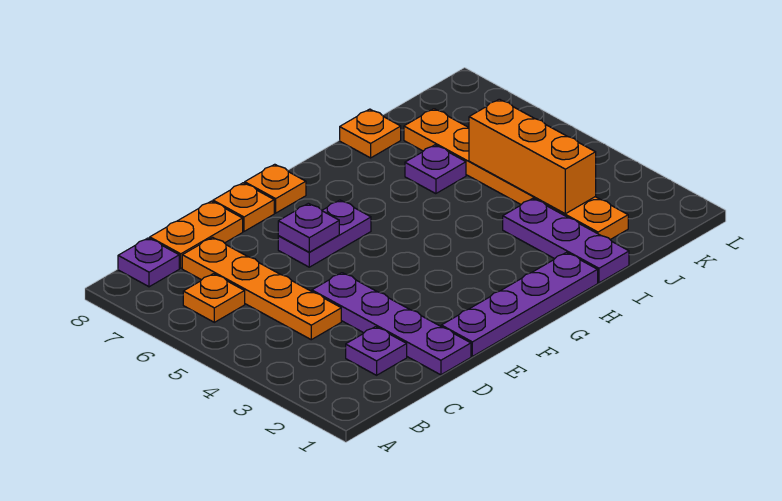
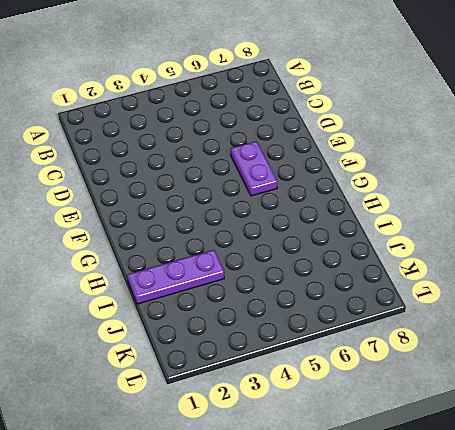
none -> orange 1x1 plate [183,274,245,322]
none -> purple 1x1 plate [118,238,179,287]
none -> purple 1x1 plate [346,327,407,375]

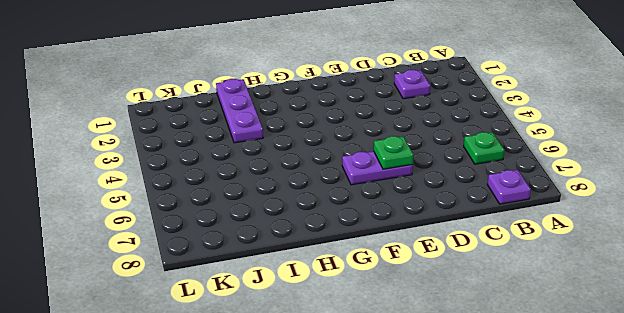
green 1x1 plate [464,132,504,164] -> orange 1x1 plate [183,274,245,322]
green 1x1 plate [374,136,413,169] -> purple 1x1 plate [278,203,339,252]
none -> orange 1x4 plate [182,237,341,340]
none -> orange 1x2 plate [150,201,243,268]
none -> purple 1x4 plate [312,273,471,375]

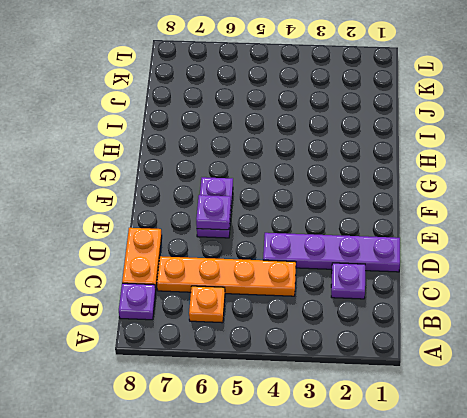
none -> purple 1x4 plate [441,253,598,356]
none -> orange 1x1 plate [213,183,274,231]
none -> orange 1x1 plate [245,164,306,213]

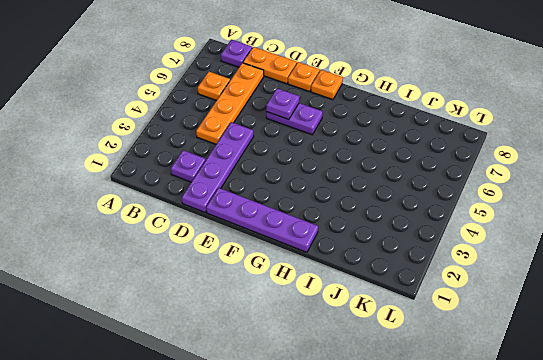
none -> purple 1x3 plate [503,198,629,283]
none -> purple 1x1 plate [405,145,466,194]
none -> orange 1x1 plate [340,109,401,158]

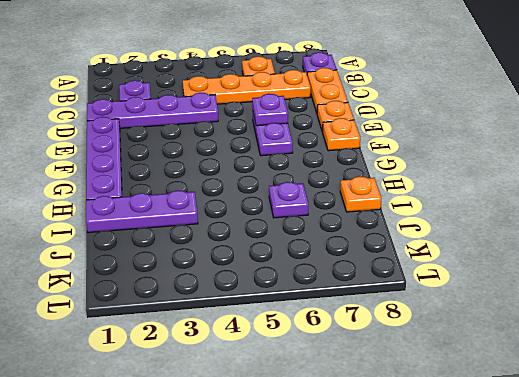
none -> orange 1x6 plate [404,109,628,240]
none -> orange 1x3 brick [469,99,596,214]

